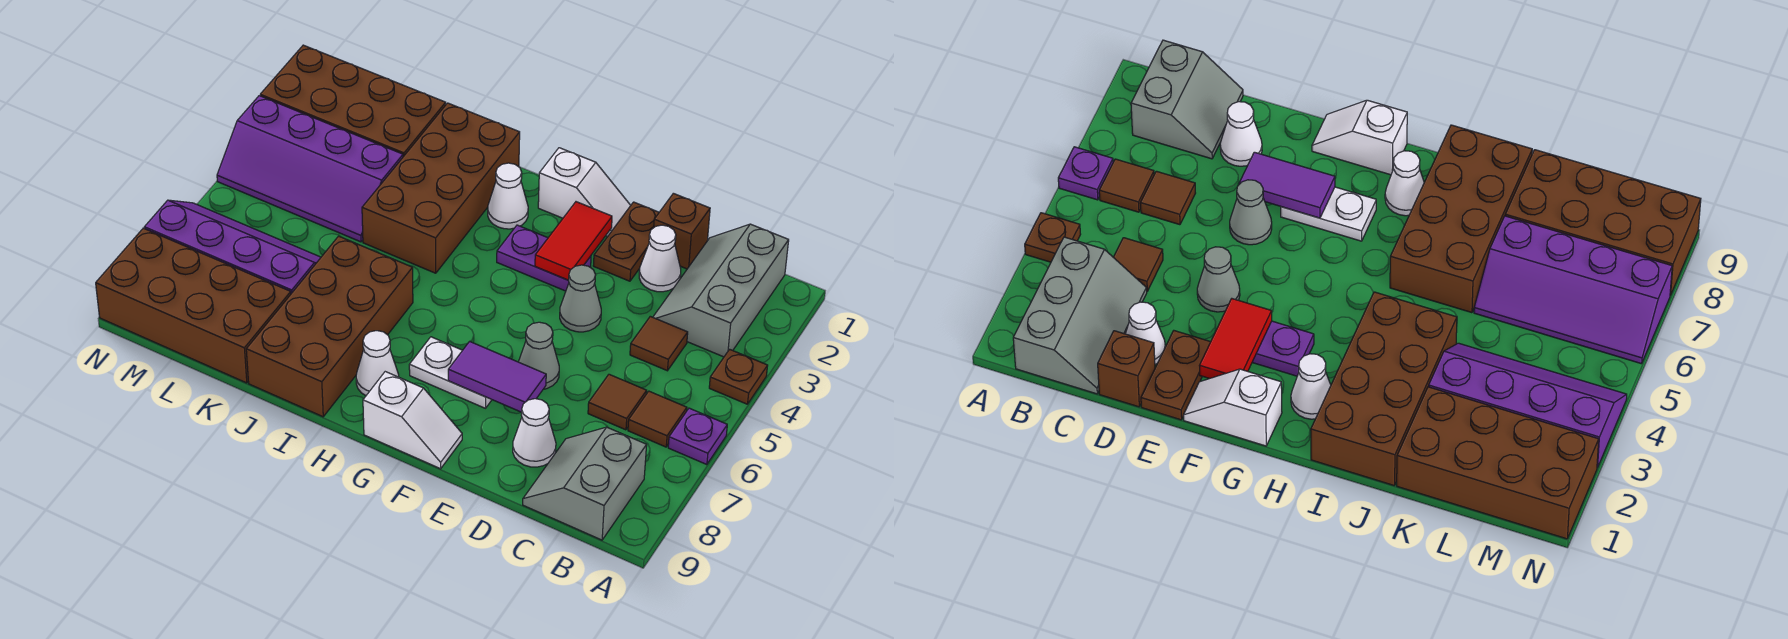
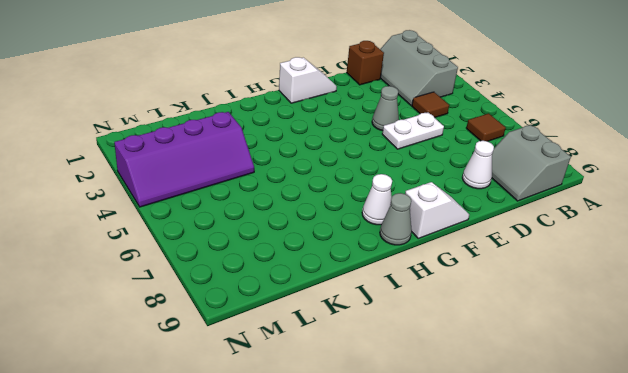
white 1x2 plate [382,112,444,149] -> white 1x2 plate moved to [409,337,492,408]
grey 1x1 cone [380,193,412,245] -> grey 1x1 cone moved to [519,322,559,389]
none -> brown 1x1 plate [709,349,768,404]
none -> purple 1x1 plate [668,408,727,465]
none -> brown 1x1 tile [588,374,647,430]

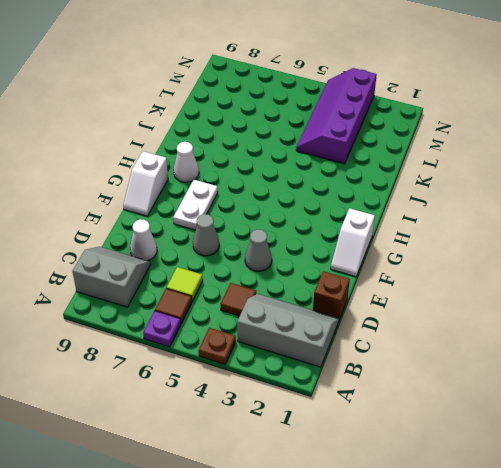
lime 1x1 tile [167,267,203,301] -> brown 1x1 tile [588,374,647,430]
none -> white 1x1 cone [639,225,681,292]
none -> brown 1x2 plate [593,202,659,281]
none -> purple 1x2 plate [497,225,591,291]

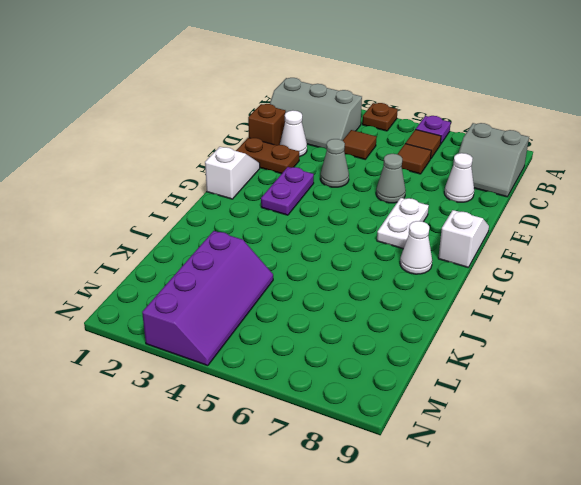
none -> white 1x1 cone [488,163,528,229]
none -> brown 2x4 brick [362,103,520,273]
none -> brown 2x4 brick [246,236,413,417]

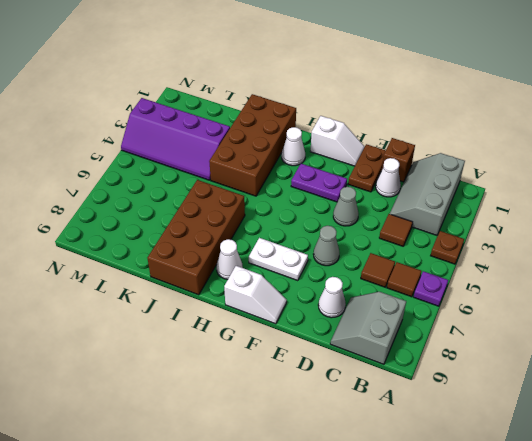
none -> brown 2x4 brick [260,45,446,157]
none -> purple 2x4 slope [144,200,321,293]
none -> brown 2x4 brick [96,228,291,383]

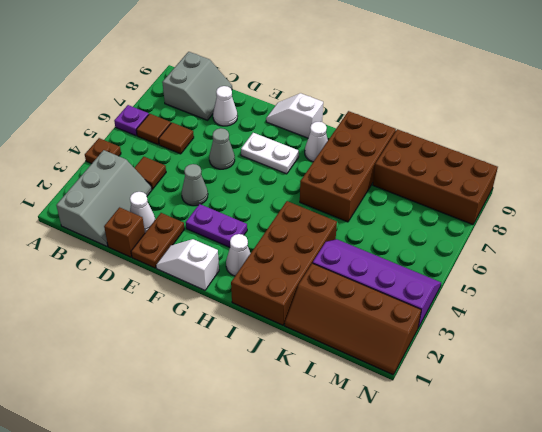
brown 2x4 slope [285,263,421,375] -> brown 2x4 brick [260,45,446,157]
none -> purple 2x4 slope [144,200,321,293]
none -> purple 1x2 tile [448,341,546,412]
none -> red 1x2 tile [535,202,612,280]

